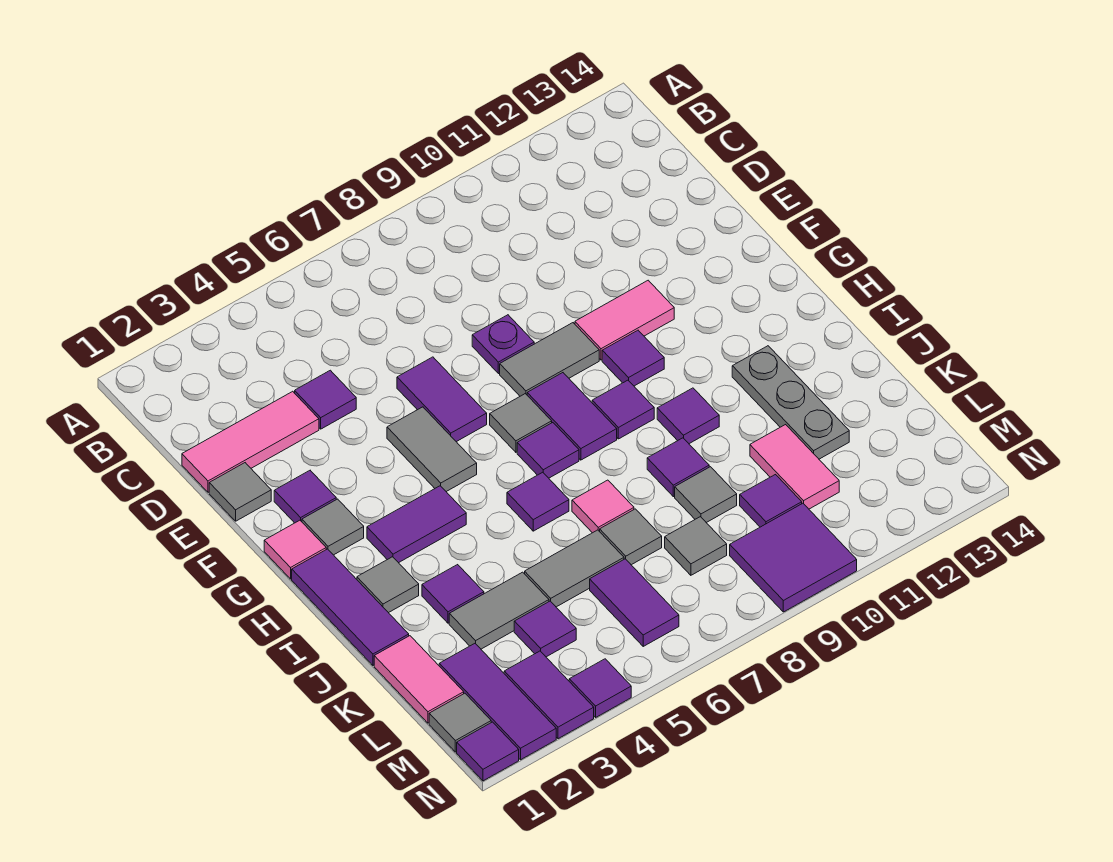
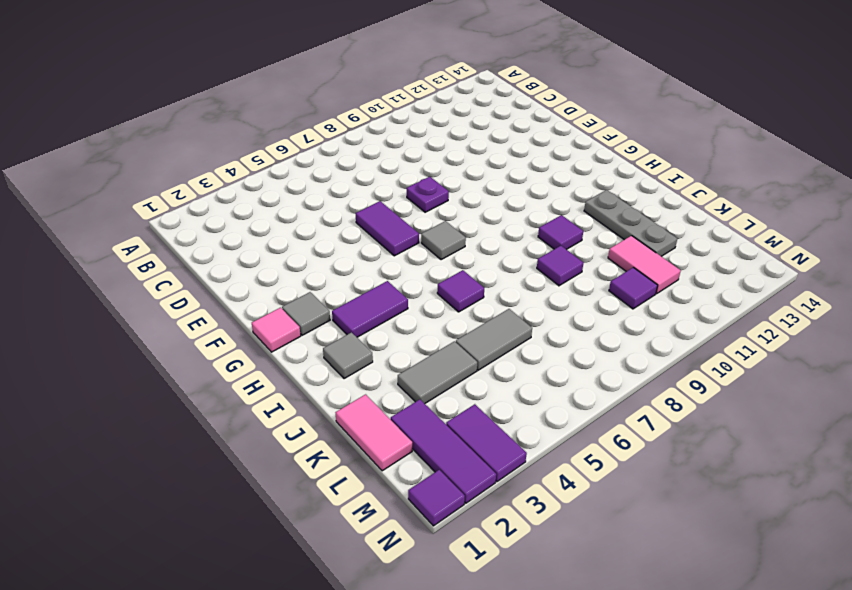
none -> pink 1x3 tile [182,391,319,492]
none -> purple 1x1 tile [295,370,356,429]
none -> grey 1x1 tile [209,463,271,521]
none -> purple 1x1 tile [274,470,336,523]

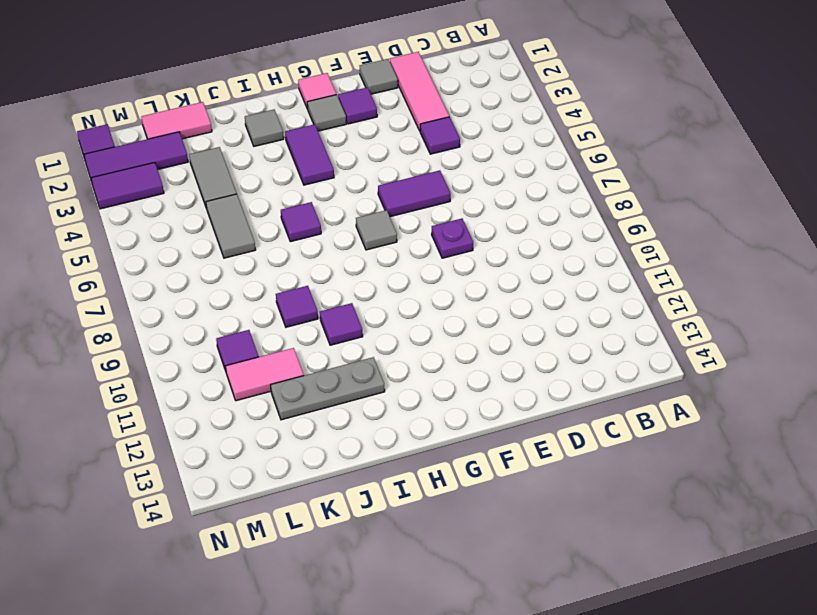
none -> grey 1x2 tile [387,407,477,492]
none -> grey 1x2 tile [500,323,599,396]
none -> pink 1x2 tile [575,280,674,360]
none -> purple 1x2 tile [527,373,617,460]

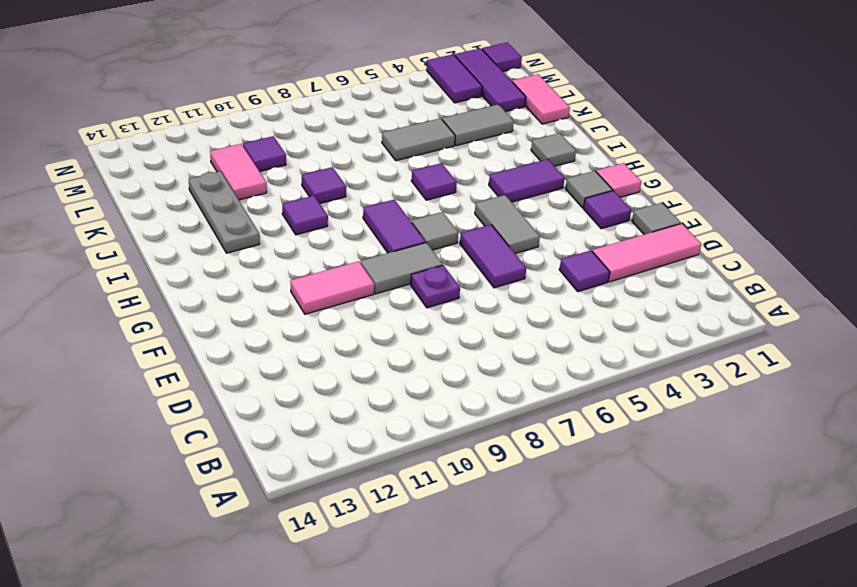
none -> purple 1x1 tile [602,330,664,386]
none -> purple 1x3 tile [292,549,409,665]
none -> purple 1x1 tile [517,423,579,478]
none -> purple 1x1 tile [592,380,654,439]

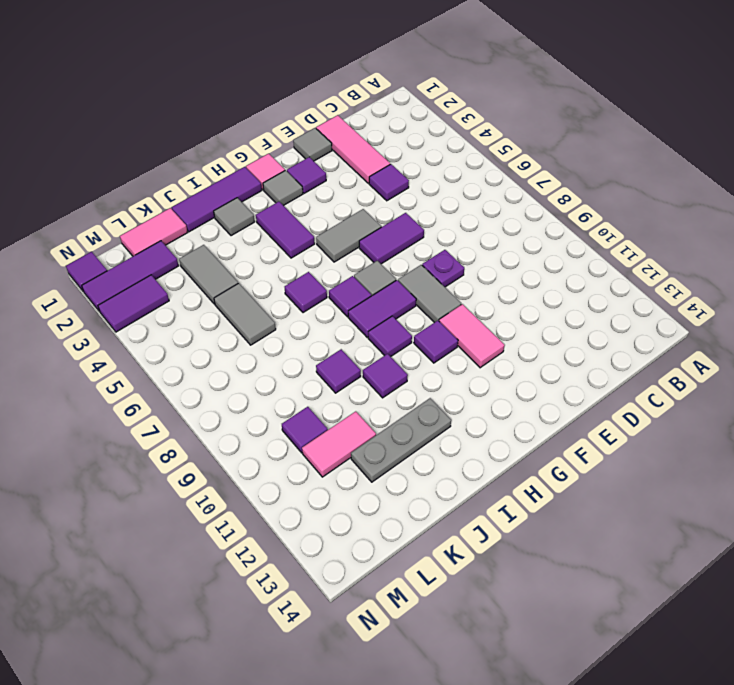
none -> purple 1x1 tile [422,565,484,623]
none -> pink 1x1 tile [572,480,634,533]
none -> grey 1x1 tile [600,509,662,565]
none -> grey 1x1 tile [675,467,737,523]

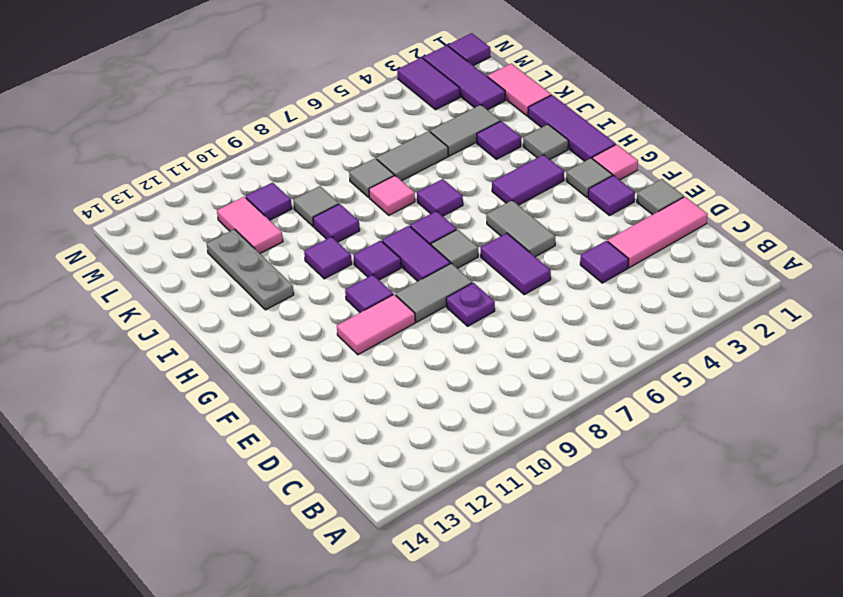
none -> purple 1x1 tile [514,601,576,657]
none -> purple 1x2 tile [590,559,679,646]
none -> grey 1x1 tile [665,517,727,575]
none -> grey 1x1 tile [429,693,491,752]

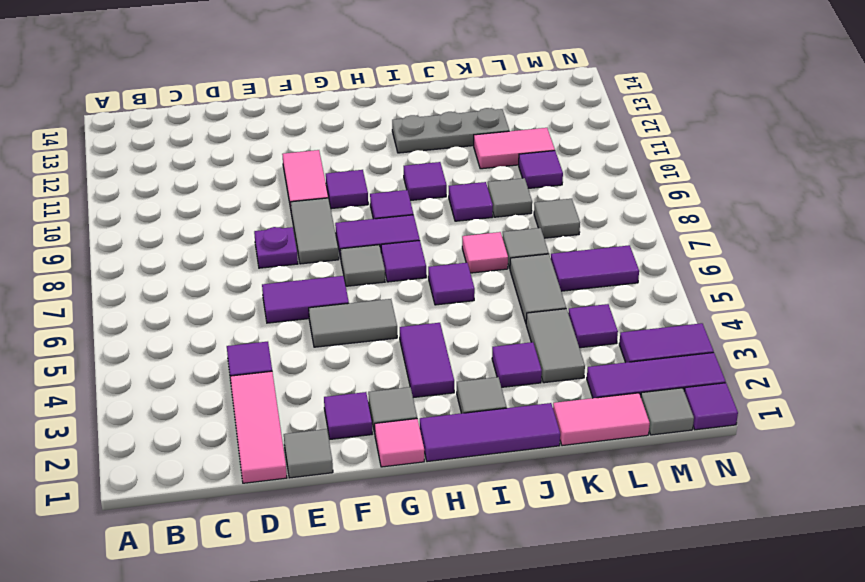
none -> purple 2x2 tile [730,503,857,612]
none -> purple 1x1 tile [569,659,631,717]

